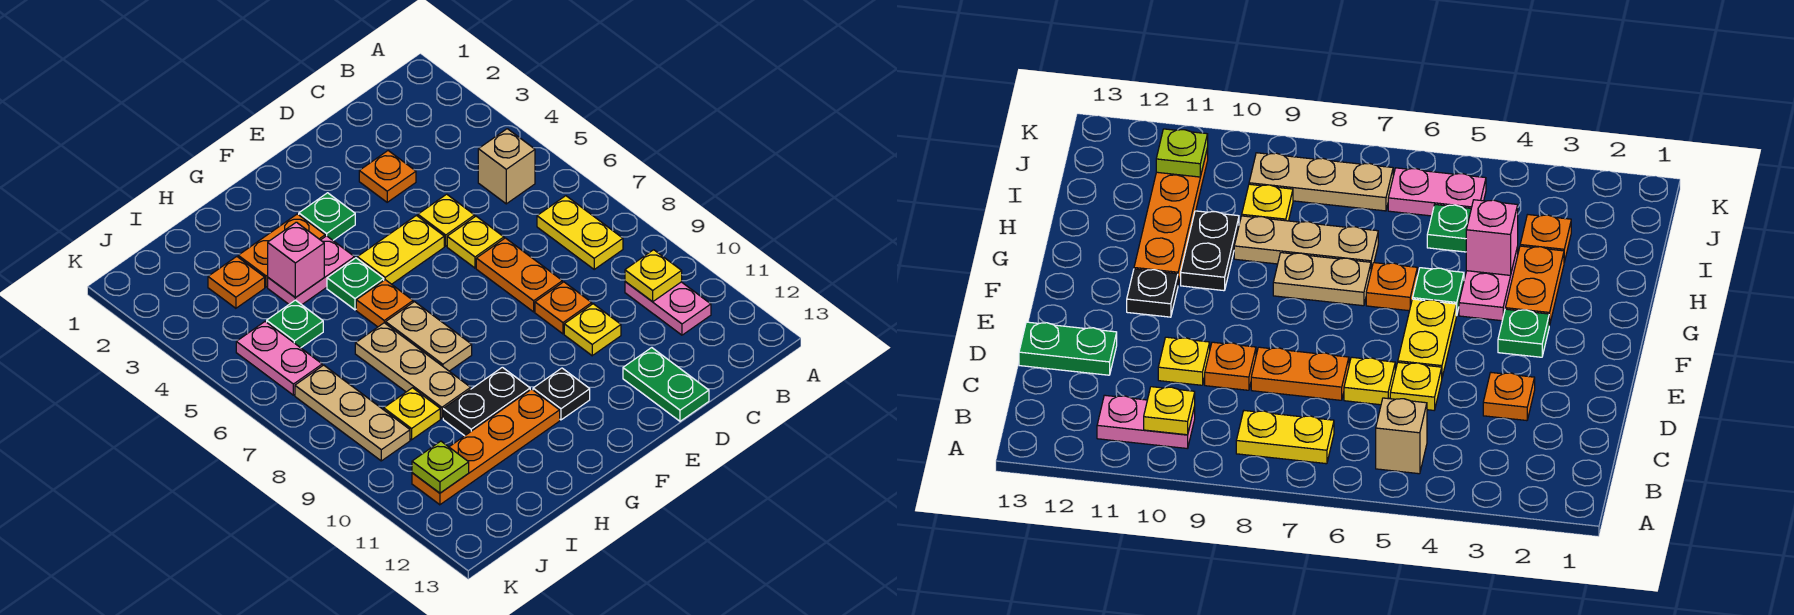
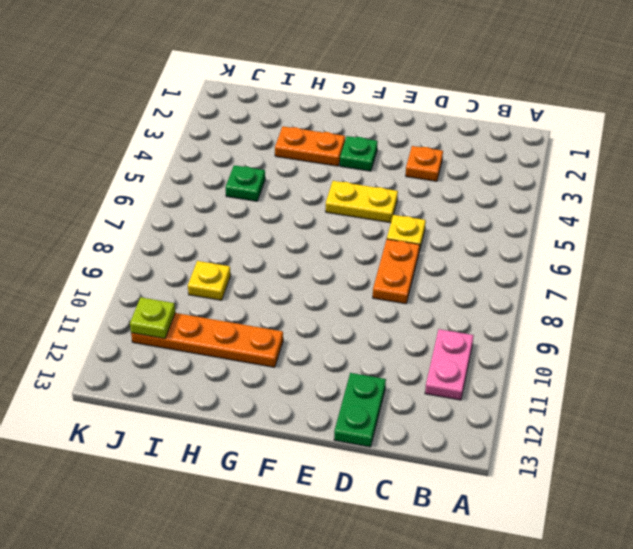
none -> tan 1x1 brick [478,129,535,204]
none -> yellow 1x2 plate [537,196,623,269]
none -> yellow 1x1 plate [418,194,475,246]

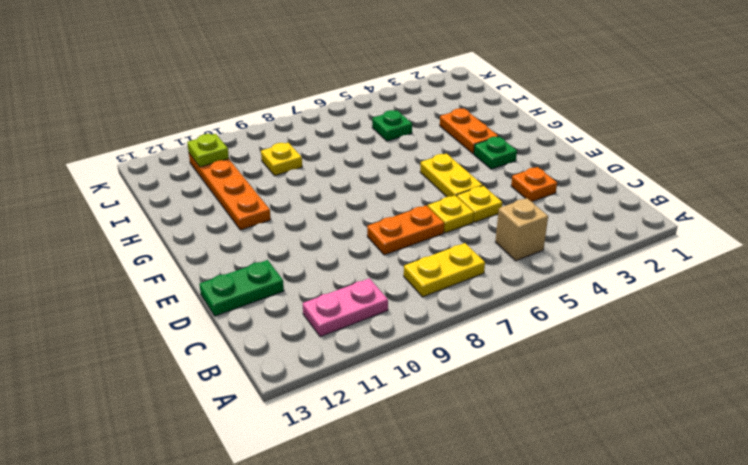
none -> orange 1x1 plate [535,282,592,334]
none -> yellow 1x1 plate [564,304,621,356]
none -> black 1x1 plate [533,368,590,420]

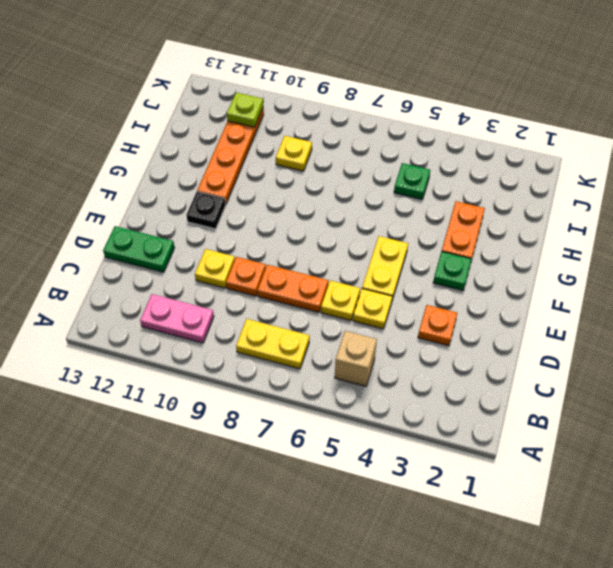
none -> pink 1x2 plate [268,236,355,305]
none -> green 1x1 plate [327,258,384,310]
none -> orange 1x1 plate [356,280,413,327]

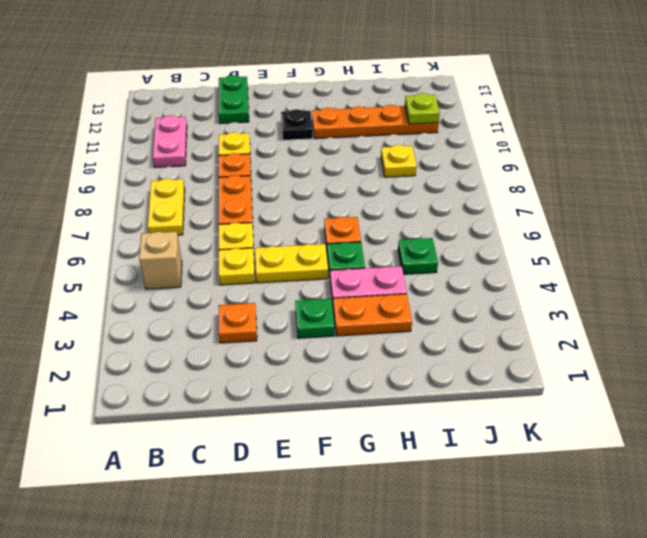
none -> tan 1x2 plate [386,302,472,371]
none -> black 1x2 plate [443,367,530,436]
none -> tan 1x3 plate [355,323,471,418]

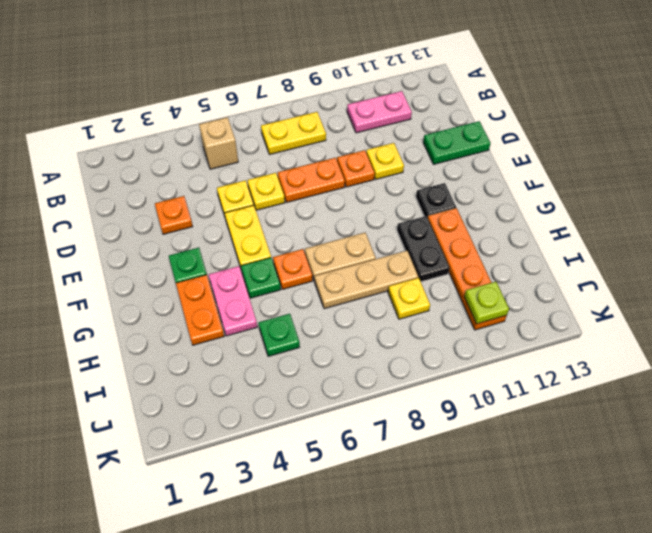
none -> orange 1x1 plate [208,257,265,308]
none -> pink 1x2 plate [236,322,322,395]
none -> tan 1x3 plate [295,365,410,461]

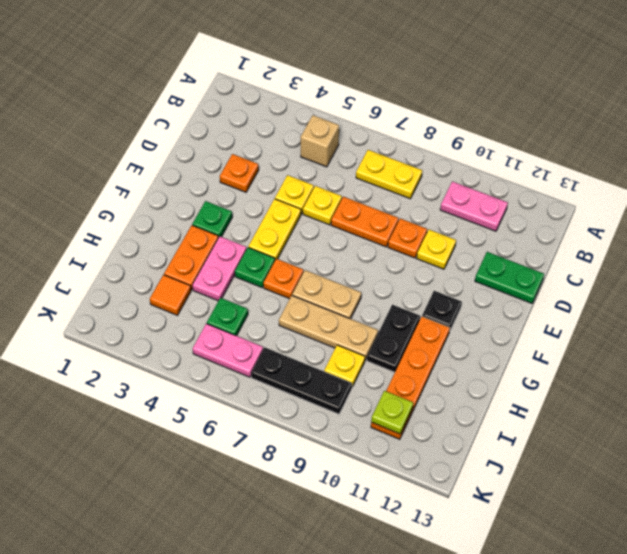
orange 1x1 tile [150,275,191,315] -> orange 1x1 plate [208,257,265,308]
black 1x3 plate [251,347,352,414] -> tan 1x3 plate [295,365,410,461]
none -> yellow 1x1 plate [625,250,682,302]
none -> pink 1x1 brick [268,222,324,298]

